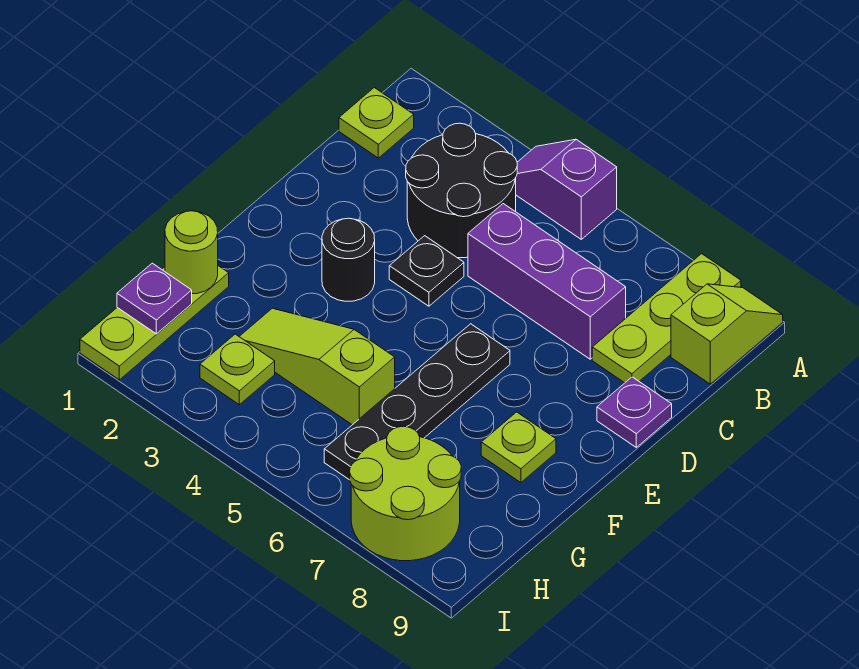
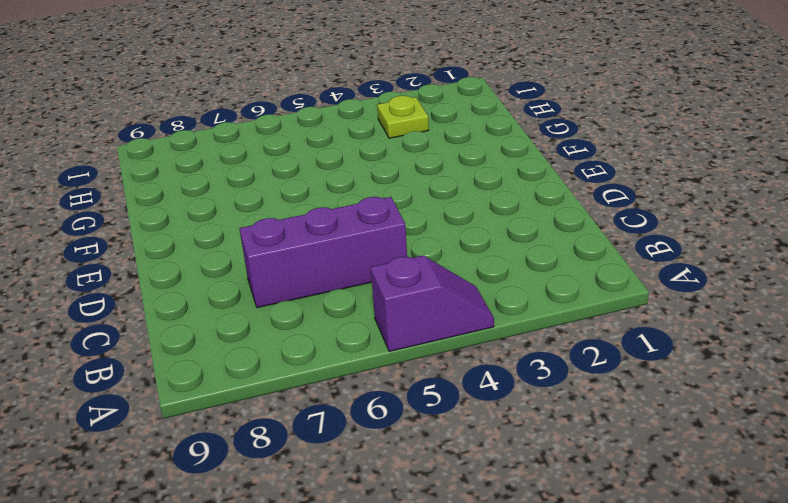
none -> lime 1x3 plate [592,254,741,383]
none -> lime 1x2 slope [671,284,783,384]
none -> lime 1x1 plate [339,88,414,158]

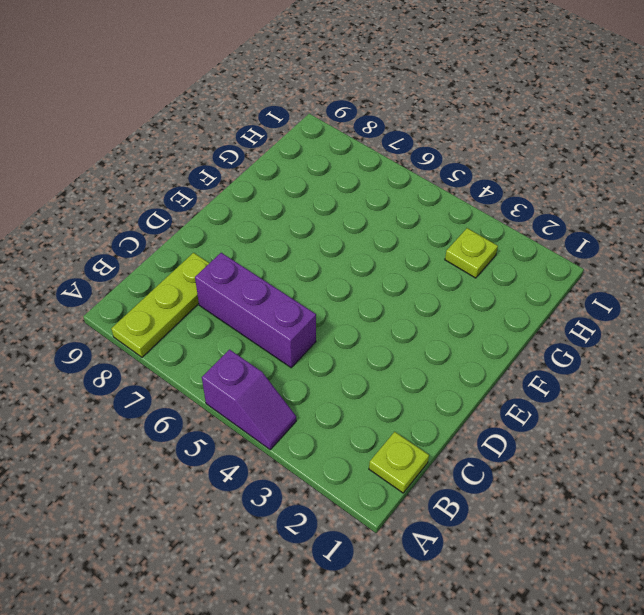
none -> lime 1x2 slope [671,284,783,384]
none -> black 2x2 round brick [406,123,517,258]
none -> black 1x1 plate [389,236,464,306]

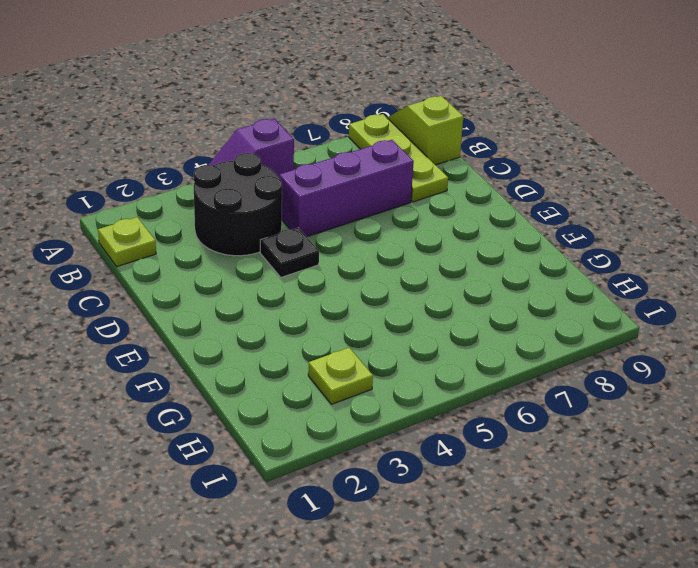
none -> purple 1x1 plate [597,377,672,447]
none -> black 1x1 round brick [322,218,375,301]
none -> black 1x4 plate [324,324,510,480]

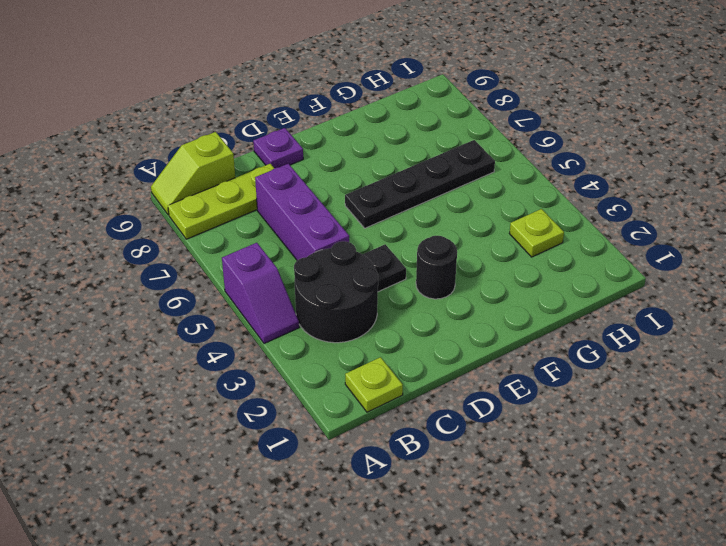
none -> lime 1x1 plate [481,412,556,483]
none -> lime 1x3 plate [80,266,229,380]
none -> lime 1x3 slope [239,308,395,425]

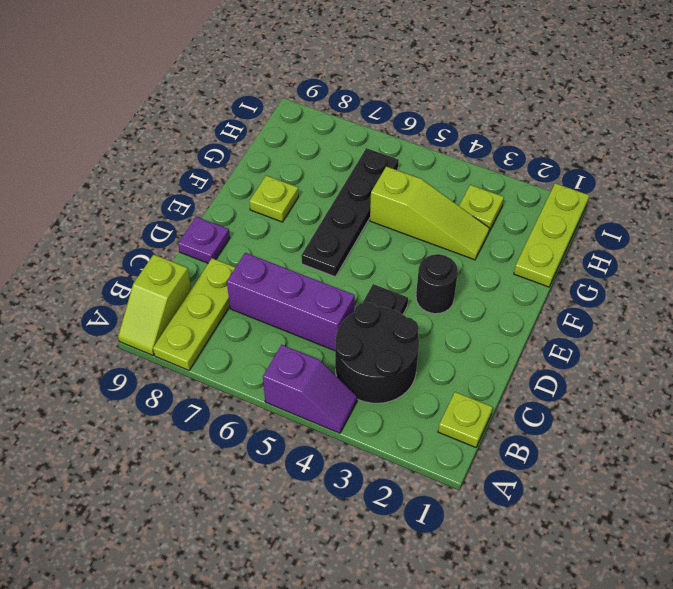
none -> lime 2x2 round brick [350,426,461,561]
none -> lime 1x1 round brick [165,211,218,294]
none -> purple 1x1 plate [117,263,192,334]

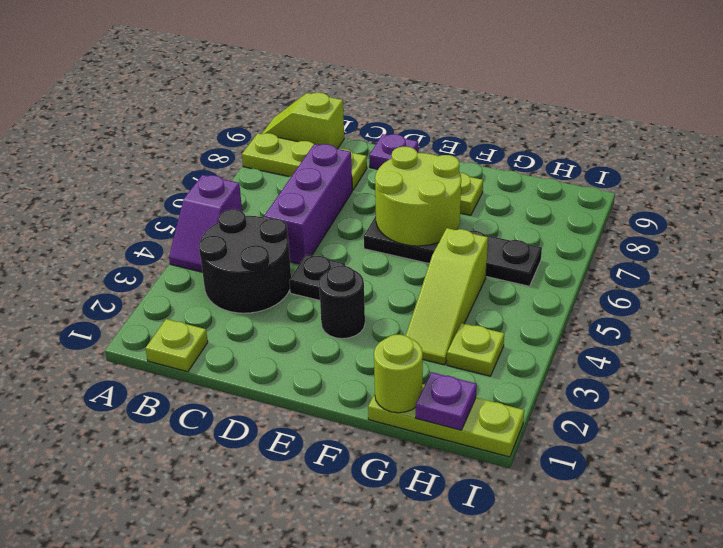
lime 2x2 round brick [375,147,461,246] -> lime 2x2 round brick moved to [350,426,461,561]

